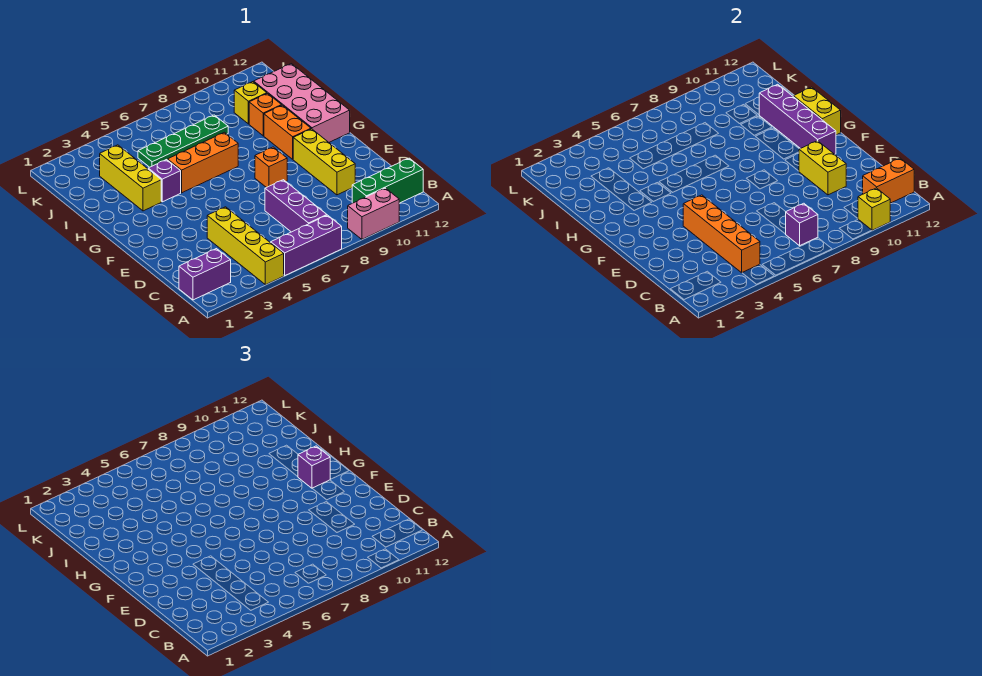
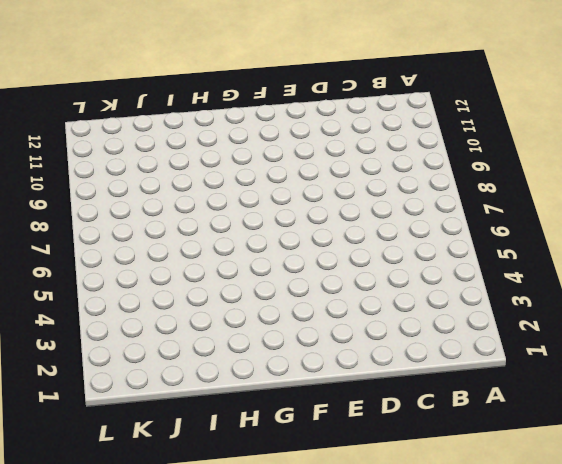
none -> yellow 1x4 brick [207,207,284,285]
none -> purple 1x3 brick [271,215,342,275]
none -> pink 1x2 brick [348,188,399,239]

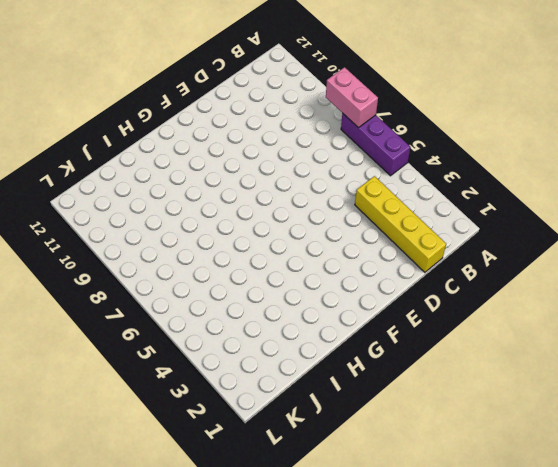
pink 1x2 brick [326,67,378,128] -> pink 1x2 brick moved to [348,188,399,239]
yellow 1x4 brick [355,176,446,272] -> yellow 1x4 brick turned to [207,207,284,285]
none -> purple 1x2 brick [179,249,231,300]
none -> purple 1x3 brick [265,180,327,232]
none -> green 1x3 brick [352,158,423,203]

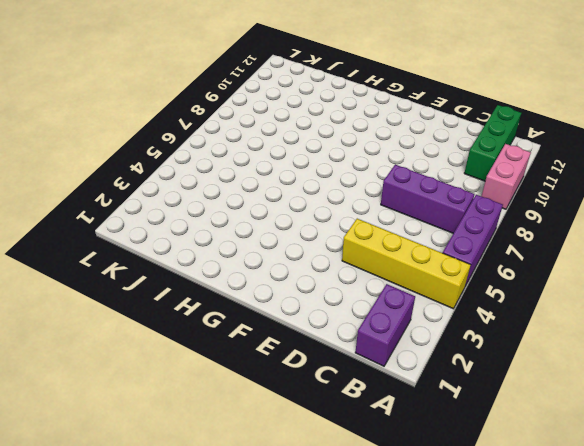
none -> yellow 1x3 brick [293,129,355,195]
none -> orange 1x1 brick [255,147,287,188]
none -> orange 1x2 brick [264,105,311,159]

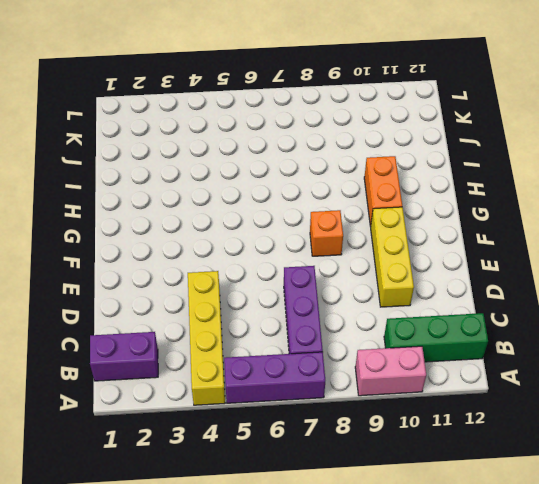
none -> pink 2x4 brick [254,64,350,142]
none -> yellow 1x3 brick [100,145,161,211]
none -> purple 1x1 brick [148,160,181,202]

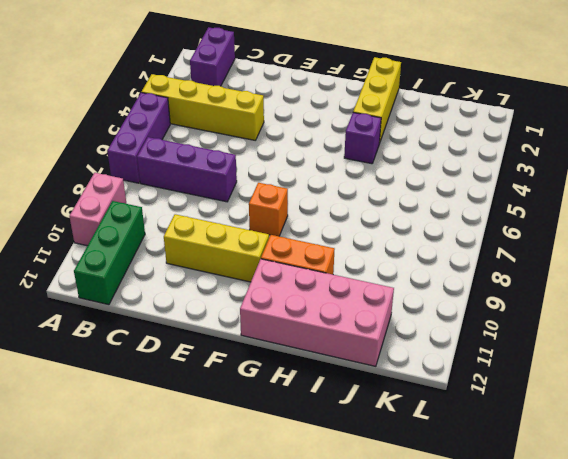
yellow 1x3 brick [353,57,401,144] -> yellow 1x3 brick turned to [100,145,161,211]
none -> orange 1x3 brick [168,132,238,193]
none -> orange 1x1 brick [249,94,282,136]
none -> green 1x4 plate [138,115,228,167]

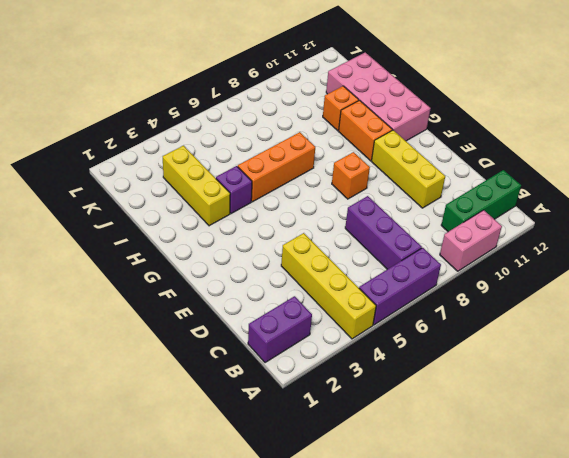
none -> green 1x4 plate [138,115,228,167]
none -> yellow 1x1 brick [234,82,267,124]
none -> yellow 1x1 brick [858,188,890,230]

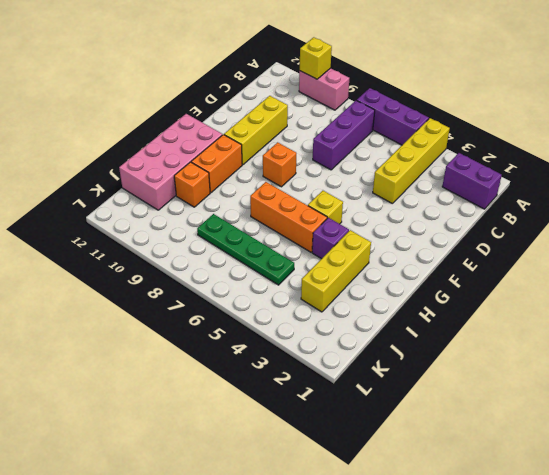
yellow 1x1 brick [308,191,343,224] -> yellow 1x1 brick moved to [234,82,267,124]
none -> green 1x3 brick [352,158,423,203]
none -> orange 1x4 brick [683,195,760,273]
none -> purple 1x1 brick [786,203,818,246]

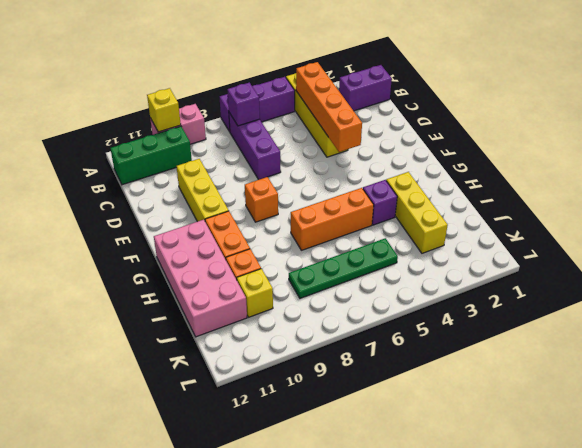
none -> orange 1x2 brick [863,158,914,203]
none -> yellow 1x2 brick [799,141,846,195]
none -> purple 1x4 brick [759,84,836,154]

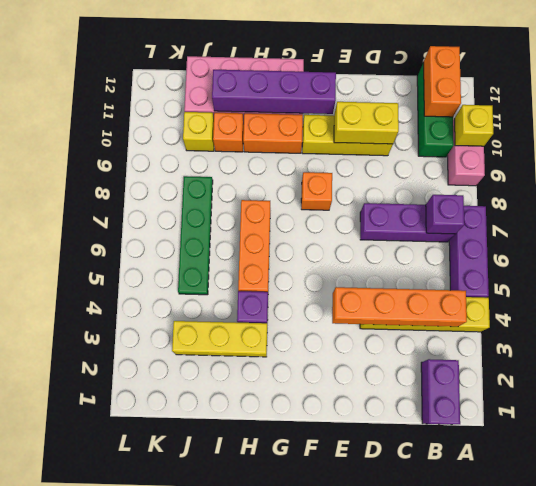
none -> yellow 1x2 brick [793,87,841,135]
none -> purple 1x1 brick [298,446,330,488]

